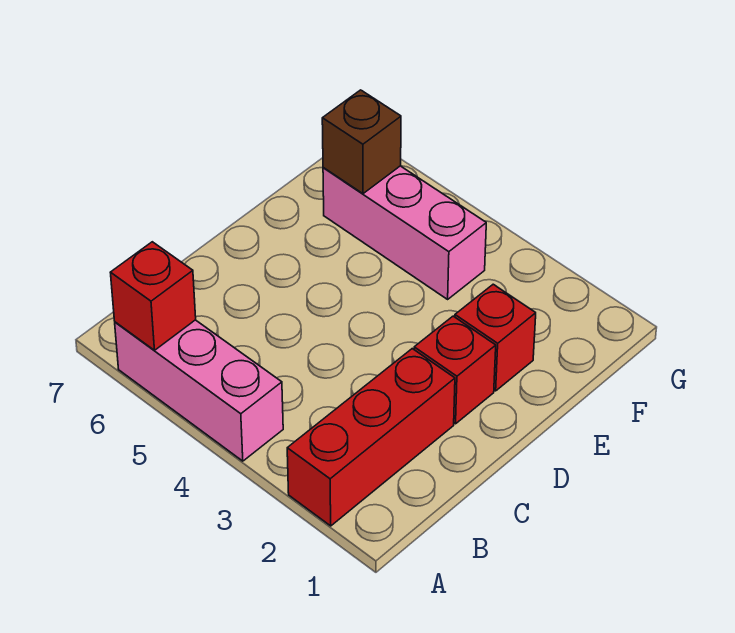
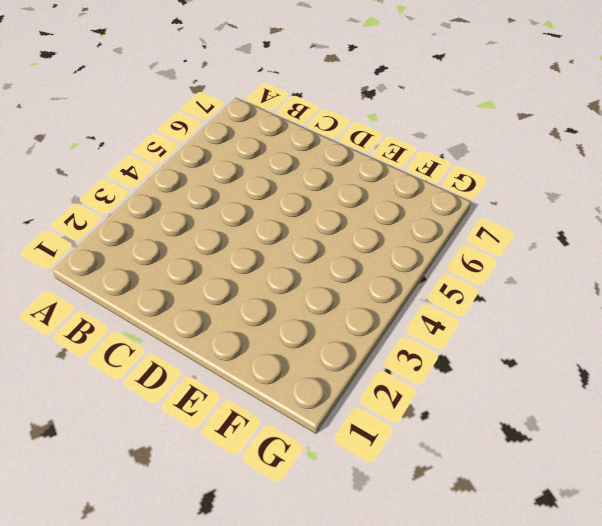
none -> red 1x3 brick [287,349,455,526]
none -> pink 1x3 brick [115,320,283,461]

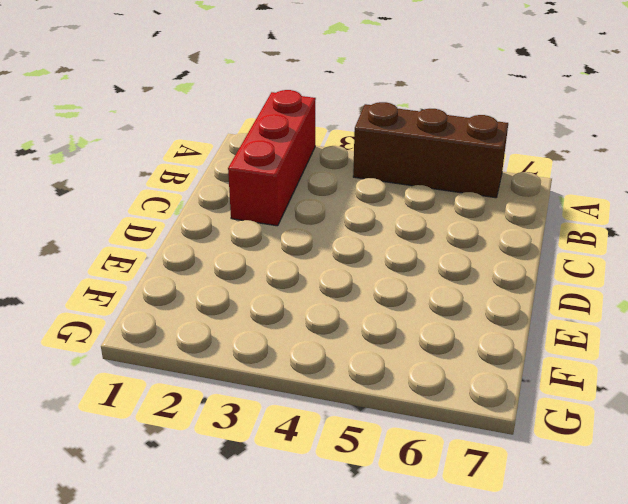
brown 1x3 brick [353,102,508,198] -> pink 1x3 brick [115,320,283,461]
none -> red 1x1 brick [414,316,496,424]
none -> red 1x1 brick [455,284,536,391]

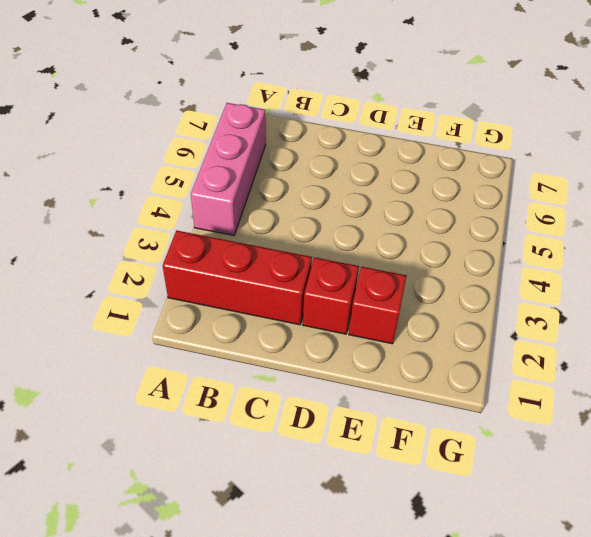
none -> pink 1x3 brick [323,166,486,299]
none -> red 1x1 brick [110,242,196,350]

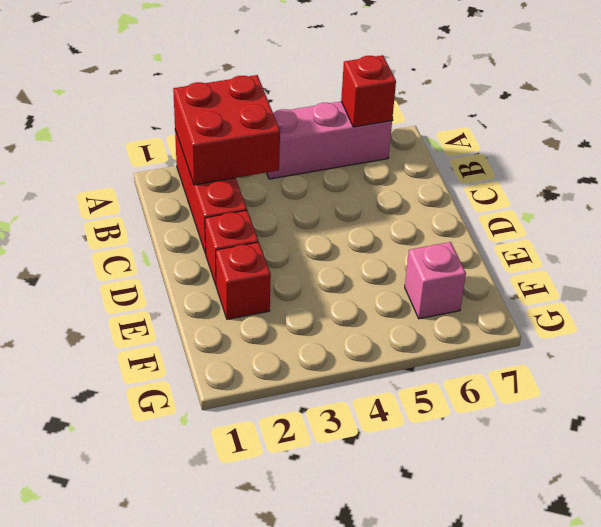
red 2x2 brick [173,75,280,185] -> none
pink 1x1 brick [405,242,466,319] -> pink 1x3 brick [323,166,486,299]
none -> brown 1x1 brick [322,90,401,194]

